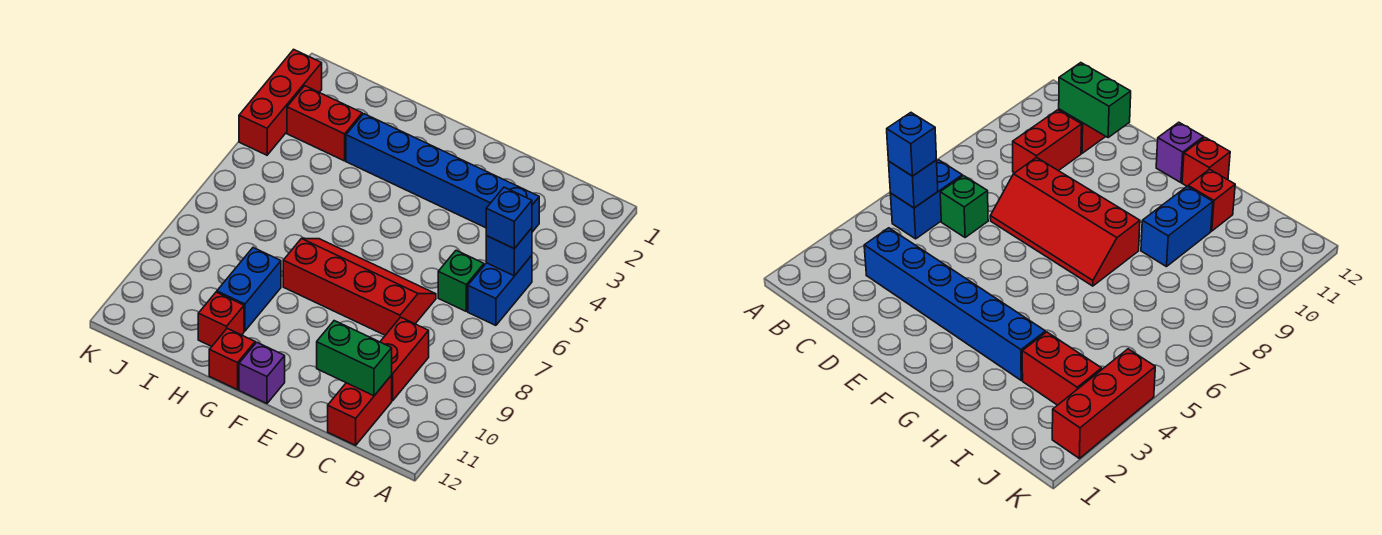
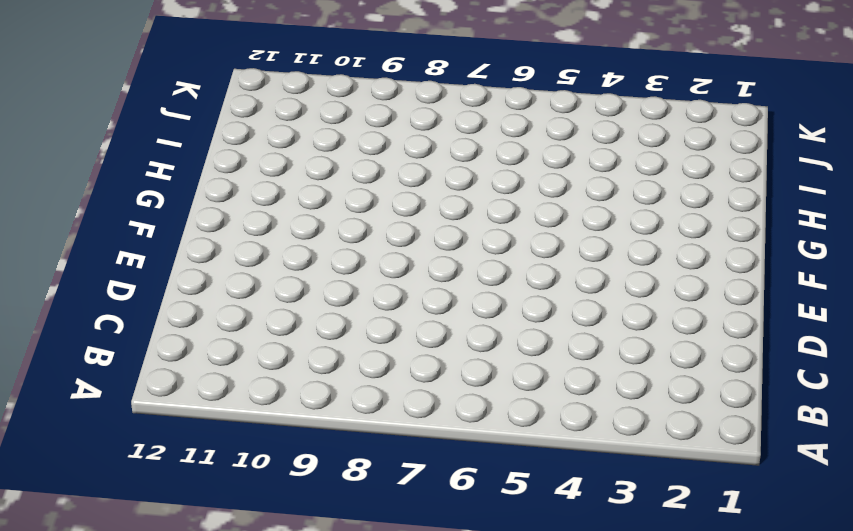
none -> blue 1x2 brick [468,255,532,325]
none -> blue 1x6 brick [346,114,539,232]
none -> green 1x1 brick [438,250,484,311]

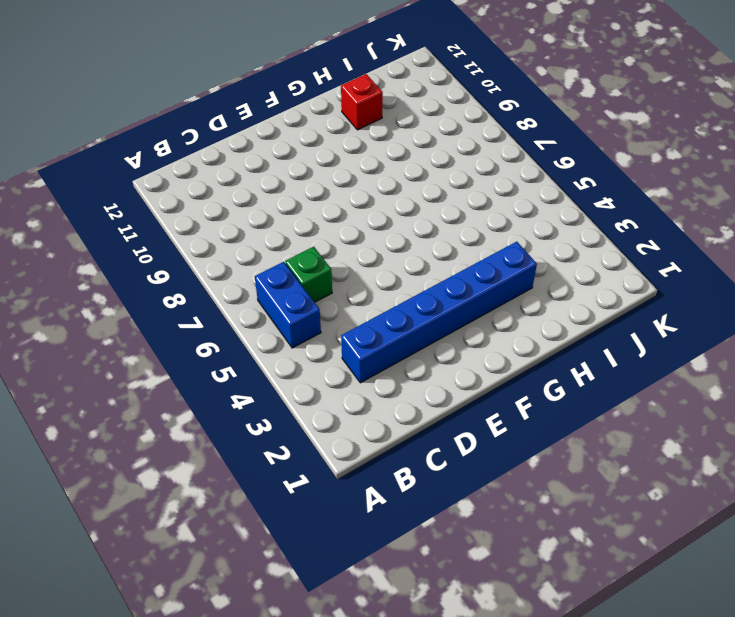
none -> red 1x2 brick [380,317,429,401]
none -> red 1x2 brick [328,375,392,445]
none -> red 2x4 slope [283,238,436,335]

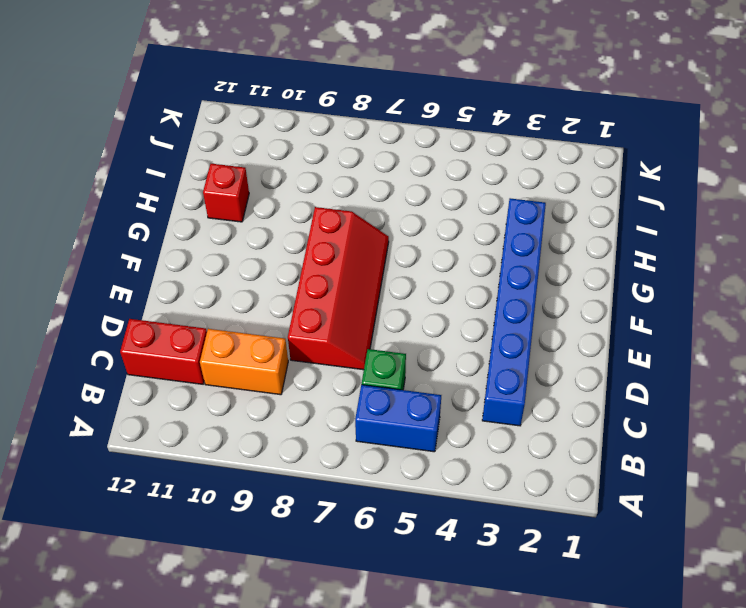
orange 1x2 brick [200,329,288,395] -> red 1x2 brick [380,317,429,401]
none -> purple 1x1 brick [239,342,285,403]
none -> red 1x1 brick [209,328,255,390]
none -> blue 1x2 brick [217,248,281,331]

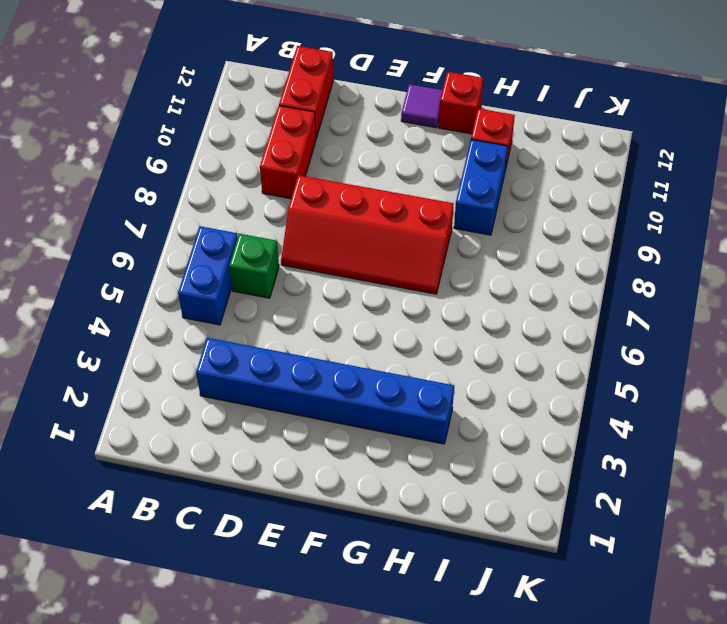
purple 1x1 tile [401,84,442,128] -> purple 1x1 brick [239,342,285,403]
none -> red 1x2 brick [287,86,362,161]
none -> red 1x3 brick [239,49,322,155]
none -> blue 1x1 brick [486,228,532,276]

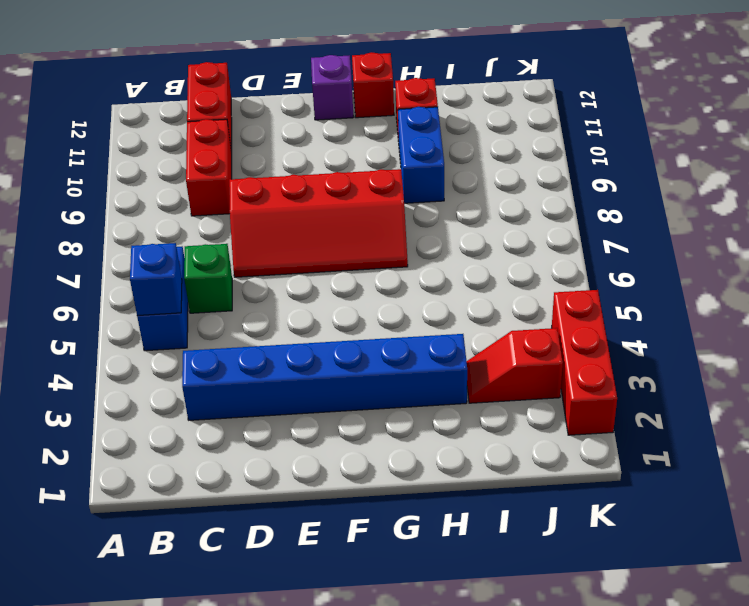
red 1x2 slope [467,328,563,403] -> red 1x2 brick [287,86,362,161]
none -> green 1x2 brick [317,321,392,396]
none -> blue 1x1 brick [486,187,532,249]

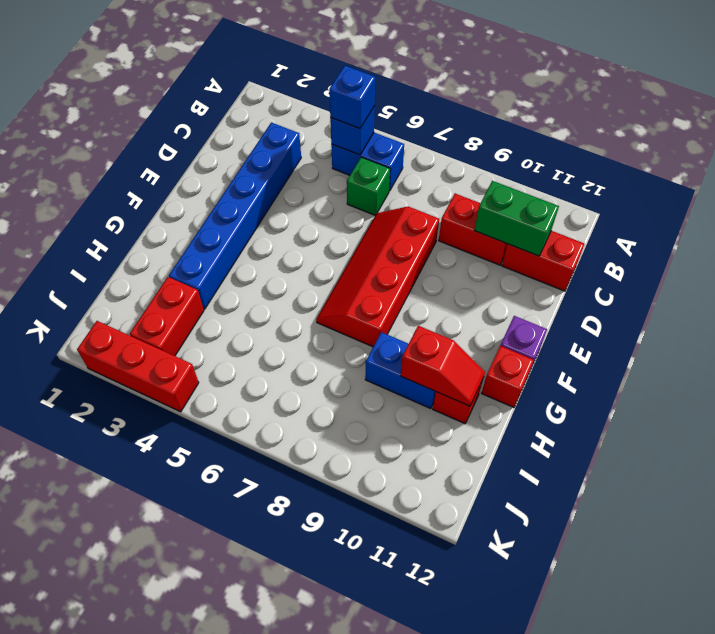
green 1x2 brick [474,181,559,256] -> green 1x2 brick turned to [317,321,392,396]
red 1x2 slope [401,326,485,406] -> none

